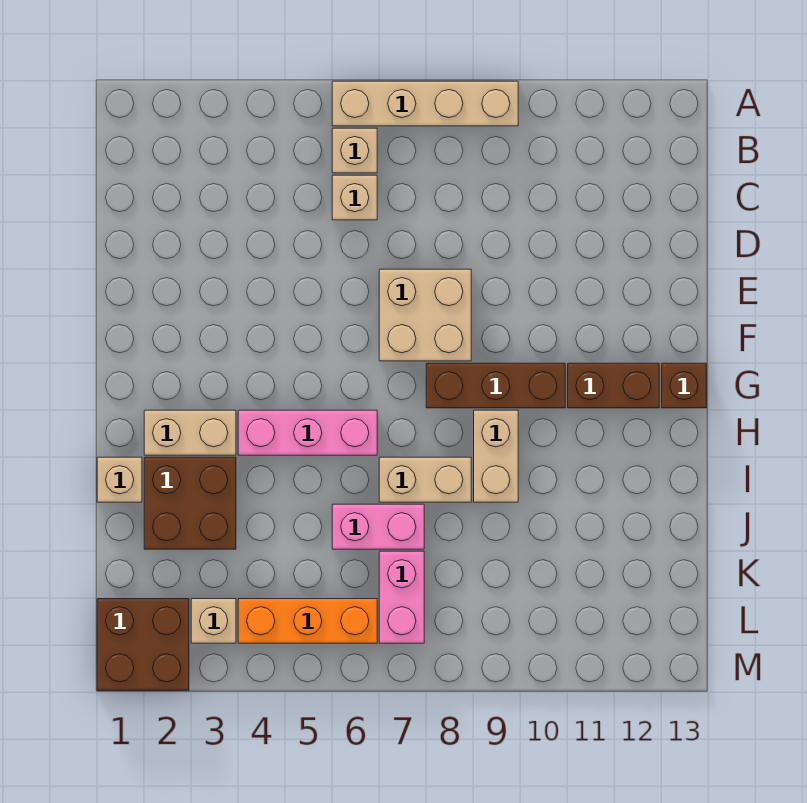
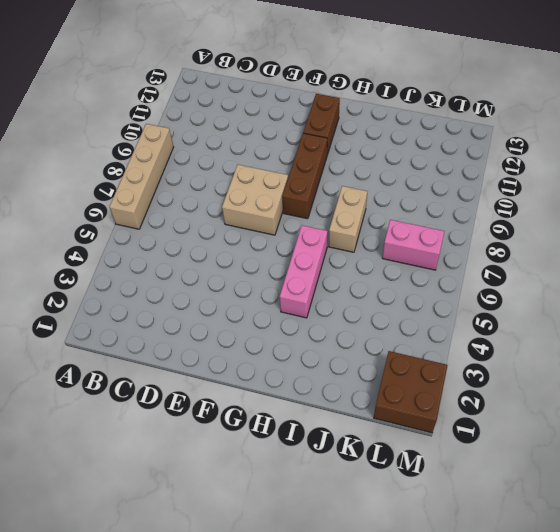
none -> tan 1x1 brick [332,128,377,173]
none -> tan 1x1 brick [332,175,377,220]
none -> brown 1x1 brick [662,363,706,408]

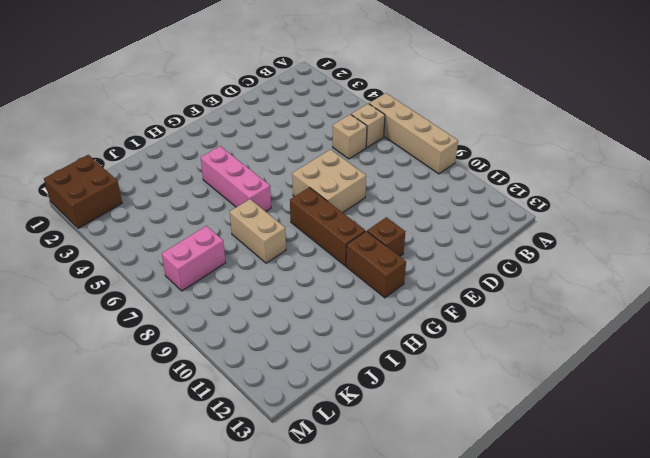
brown 1x1 brick [367,217,405,256] -> brown 1x1 brick moved to [662,363,706,408]
none -> tan 1x2 brick [144,410,236,455]
none -> tan 1x2 brick [474,410,518,502]
none -> tan 1x1 brick [97,457,142,502]

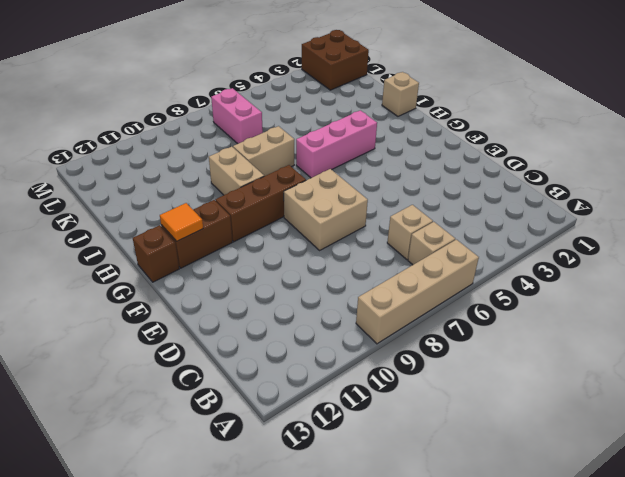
orange 1x1 tile [160,203,203,241] -> none
none -> tan 1x2 brick [144,410,236,455]
none -> brown 2x2 brick [144,457,236,549]
none -> pink 1x2 brick [332,504,424,549]

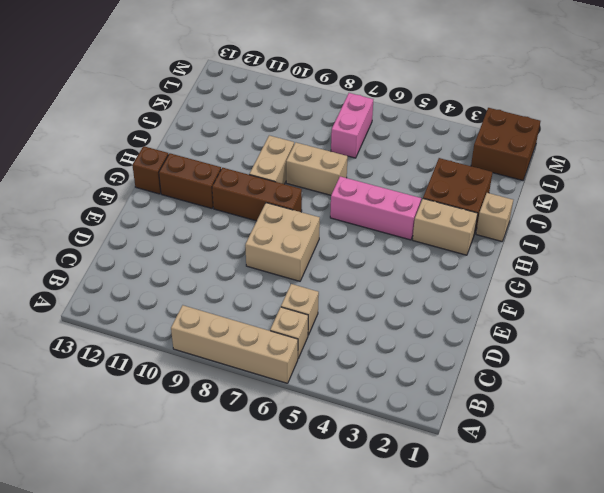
none -> pink 1x2 brick [332,504,424,549]
none -> tan 1x1 brick [191,599,236,643]
none -> orange 1x3 brick [238,599,377,643]

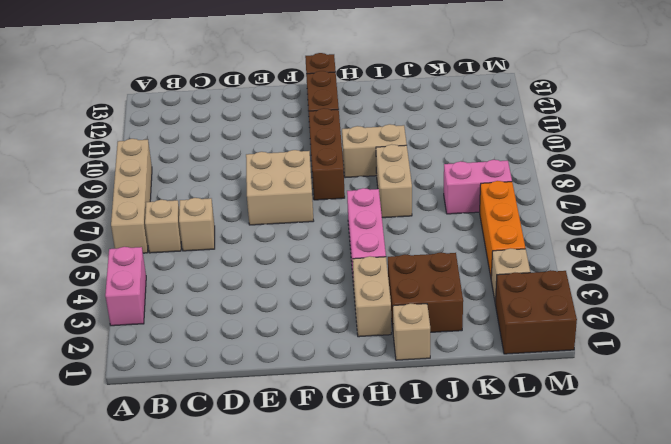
pink 1x2 brick [105,247,146,326] -> pink 1x2 brick moved to [332,504,424,549]

